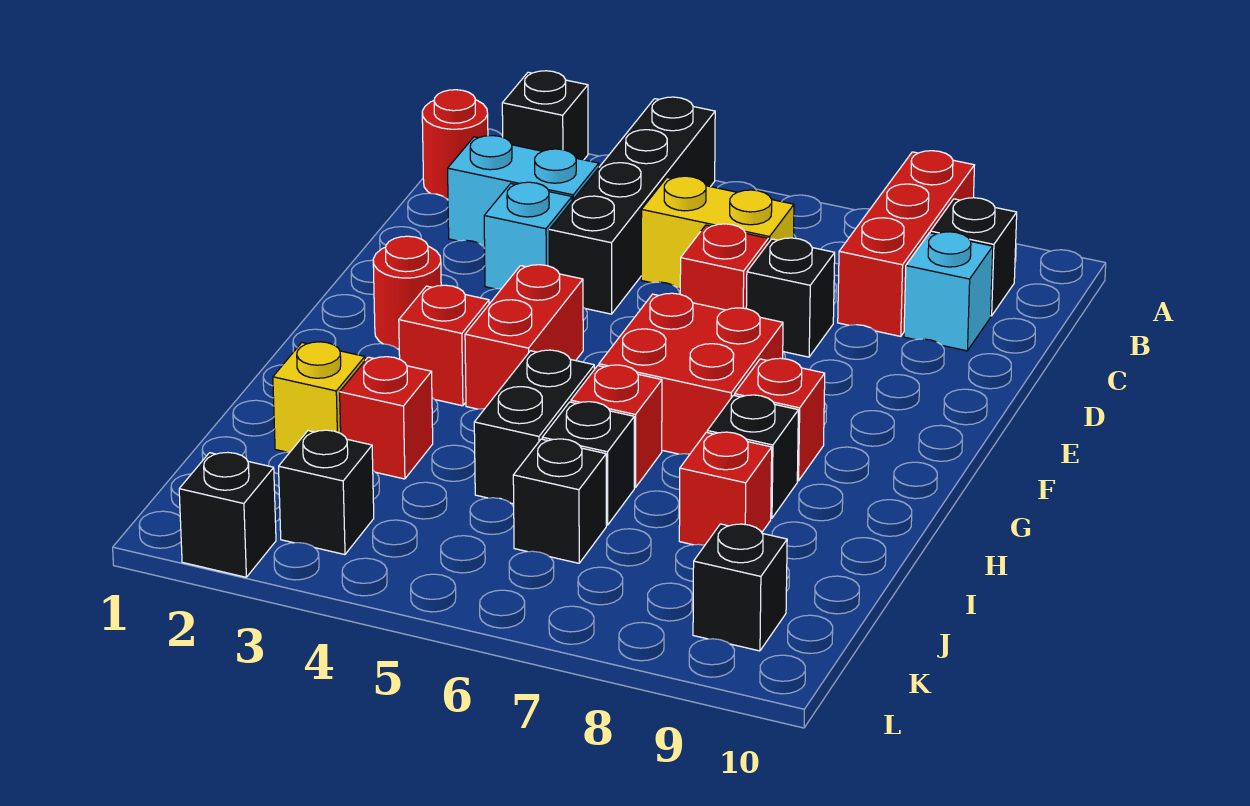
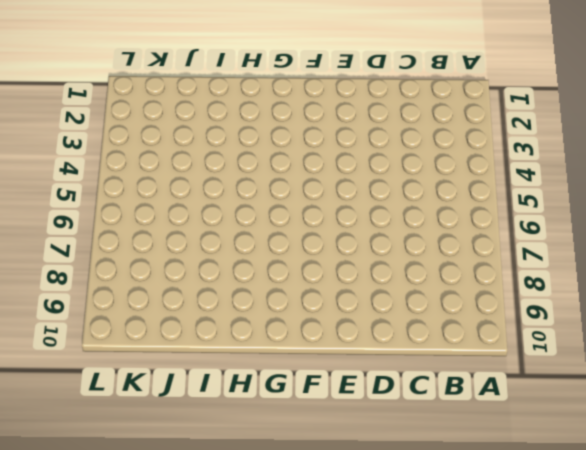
none -> black 1x1 brick [502,71,588,160]
none -> black 1x4 brick [549,97,715,314]
none -> red 1x3 brick [838,151,974,336]

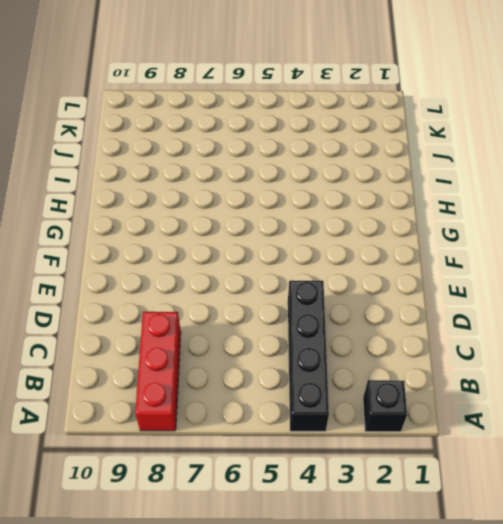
none -> red 1x1 round brick [422,90,488,199]
none -> black 1x1 brick [930,198,1017,316]
none -> cyan 1x2 brick [448,136,599,247]

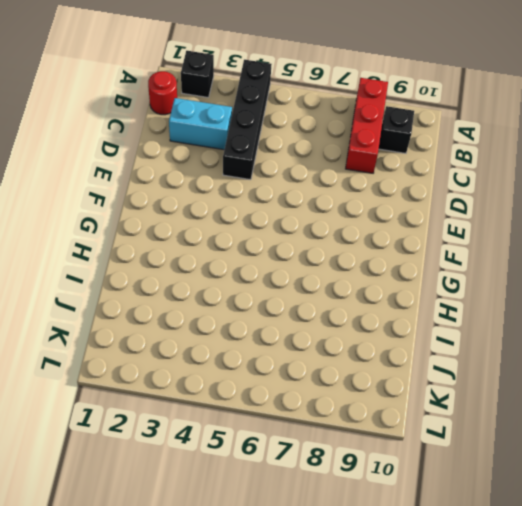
none -> yellow 1x2 brick [641,176,794,289]
none -> cyan 1x1 brick [904,232,993,351]
none -> cyan 1x1 brick [484,182,572,289]

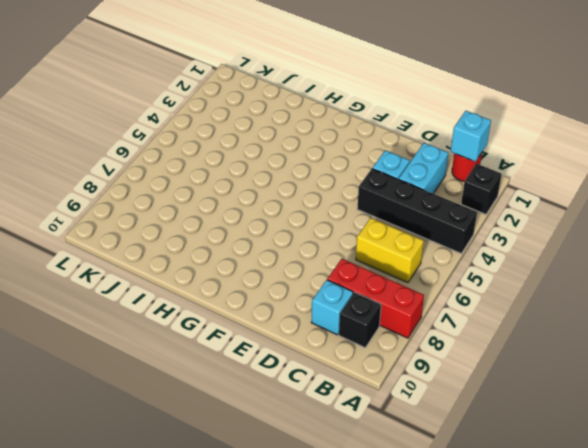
cyan 1x1 brick [451,111,491,162] -> none
yellow 1x2 brick [356,218,424,283] -> yellow 1x2 brick turned to [641,176,794,289]
none -> red 1x1 brick [680,224,768,310]
none -> black 1x1 brick [746,238,835,357]
none -> red 1x1 round brick [373,236,441,349]

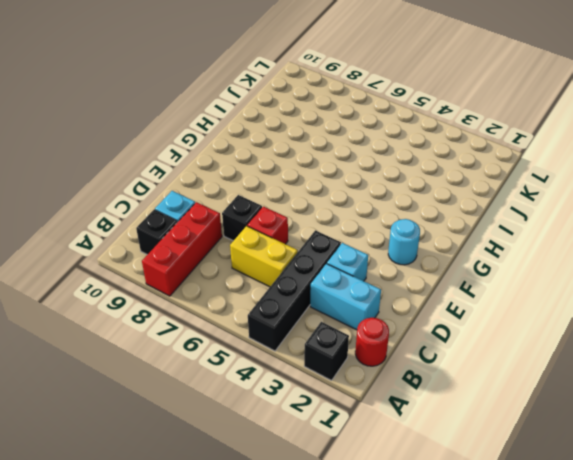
cyan 1x1 round brick [388,219,420,265] -> red 1x1 round brick [373,236,441,349]
none -> red 1x2 brick [465,265,583,409]
none -> red 2x2 brick [599,293,783,454]
none -> red 1x1 brick [399,285,489,406]

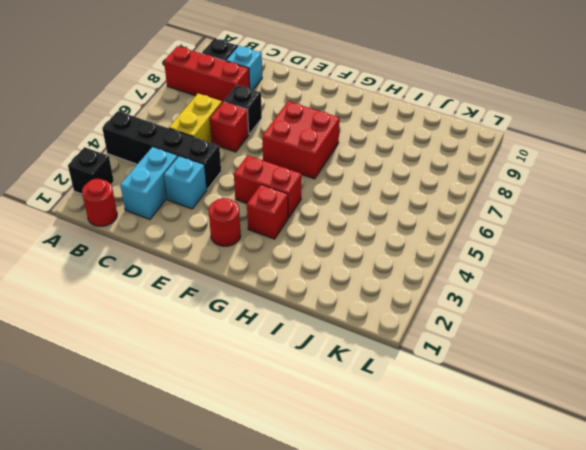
none -> red 1x1 brick [735,358,825,481]
none -> black 1x2 brick [474,350,594,504]
none -> red 1x1 brick [571,365,662,488]

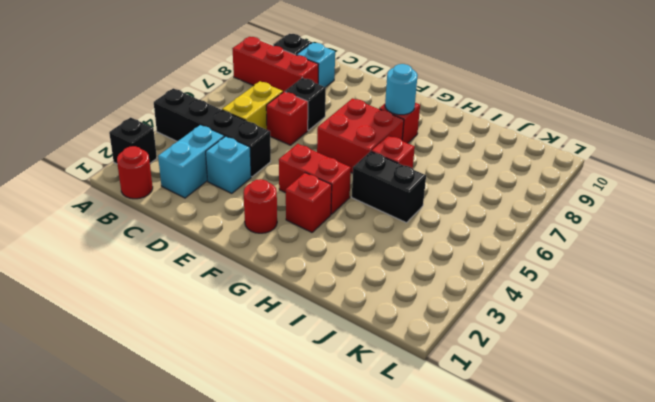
cyan 1x1 round brick [385,64,418,115] -> none
none -> black 1x1 brick [707,395,798,518]
none -> yellow 1x1 brick [273,342,365,452]
none -> red 1x1 brick [340,357,433,479]

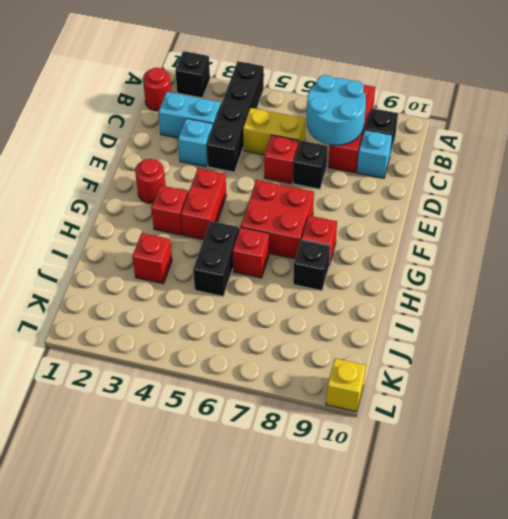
cyan 2x2 round brick [307,75,366,145] -> none
yellow 1x1 brick [326,358,366,412] -> yellow 1x1 brick moved to [273,342,365,452]
none -> black 1x1 brick [542,402,634,525]
none -> red 1x1 brick [679,432,772,545]
none -> black 1x1 brick [513,439,606,563]

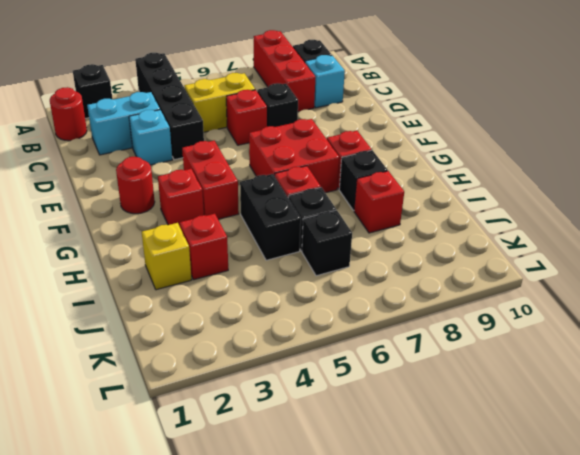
none -> black 1x1 brick [279,430,374,555]
none -> black 1x1 brick [693,524,787,651]
none -> black 1x1 brick [179,452,276,577]

